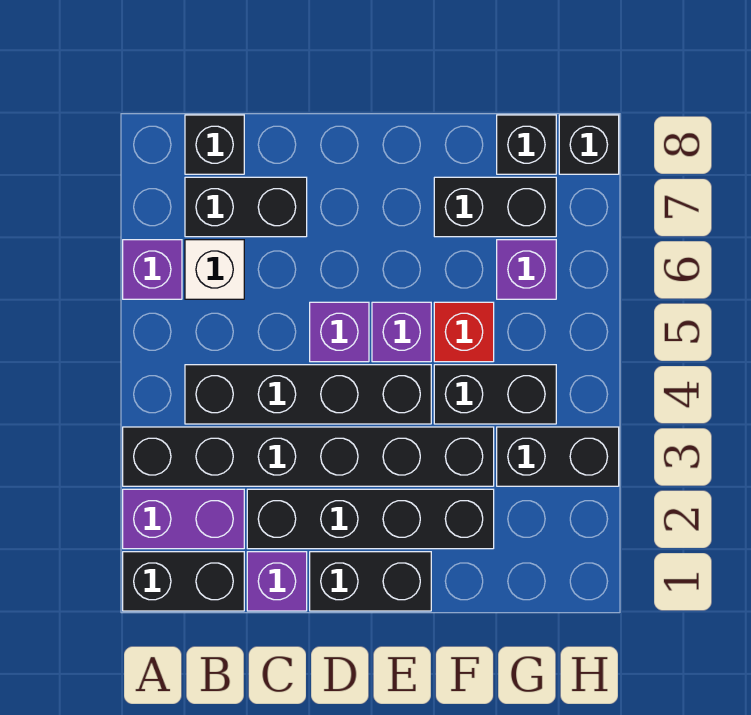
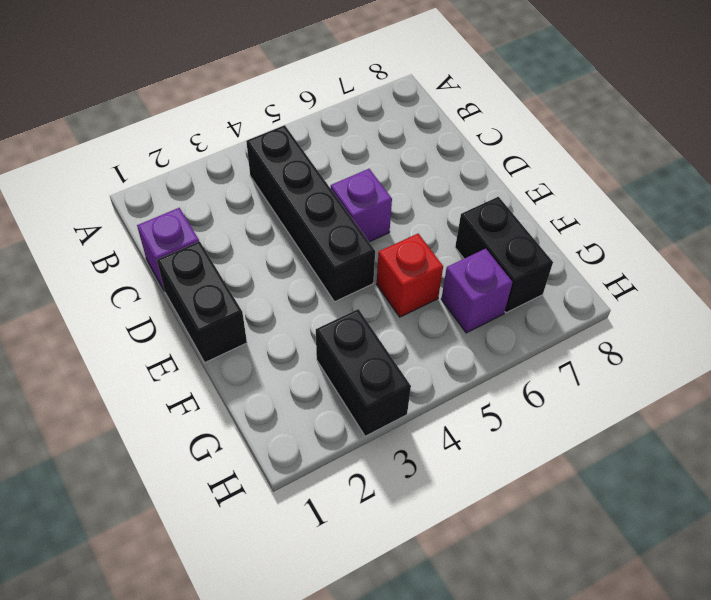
none -> black 1x2 brick [123,552,244,611]
none -> purple 1x2 brick [123,489,244,549]
none -> black 1x6 brick [123,427,494,486]

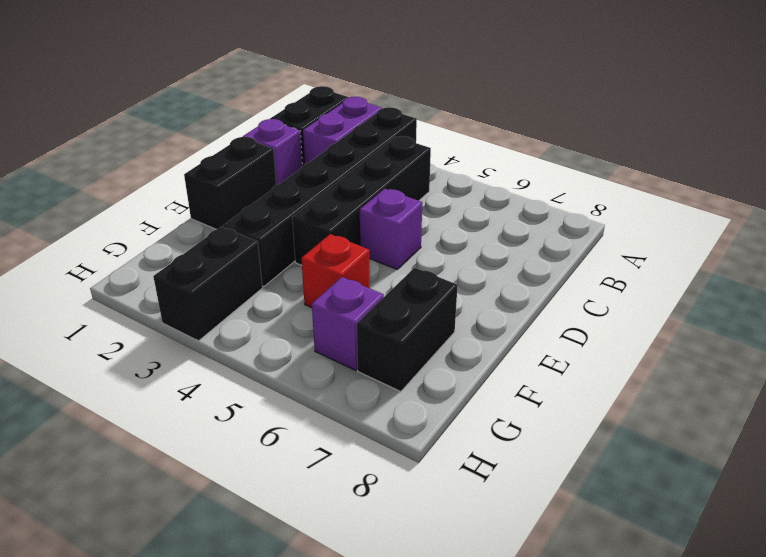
none -> purple 1x1 brick [123,240,182,299]
none -> white 1x1 brick [185,240,244,299]
none -> black 1x2 brick [185,177,307,237]

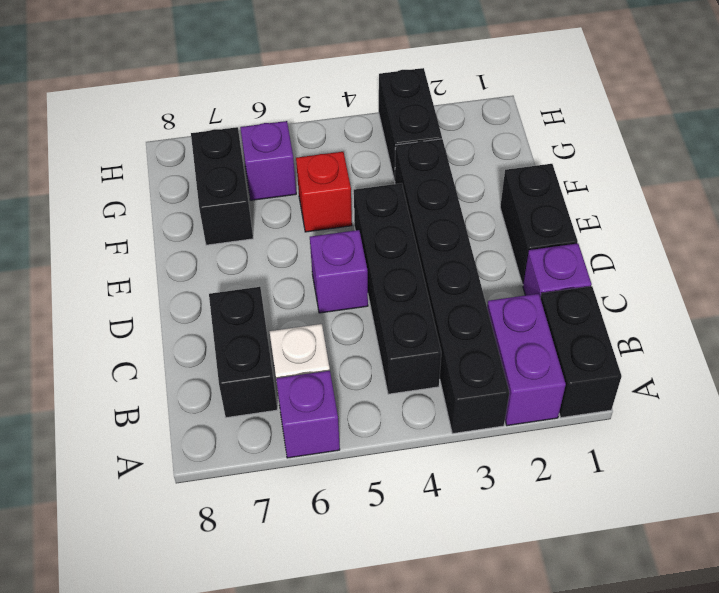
none -> black 1x1 brick [185,115,244,174]
none -> black 1x4 brick [247,489,494,549]
none -> purple 1x1 brick [372,302,431,362]

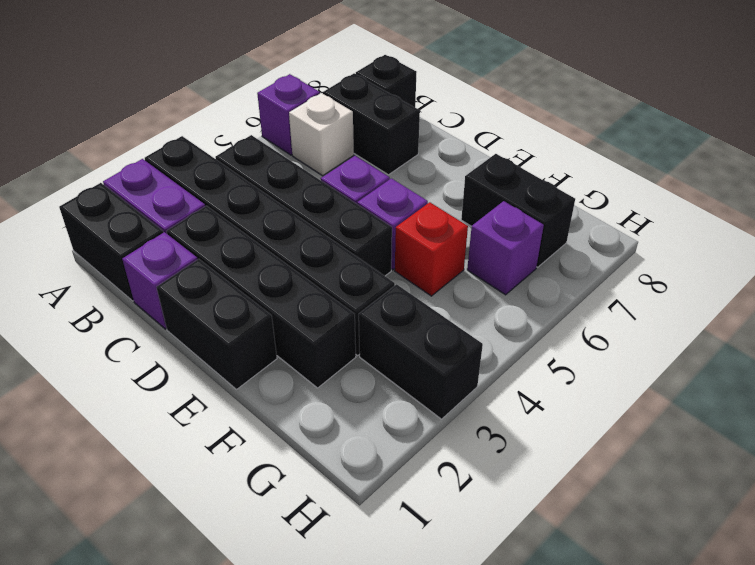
none -> black 1x2 brick [434,365,556,424]
none -> black 1x1 brick [497,115,556,174]
none -> black 1x1 brick [559,115,619,174]

